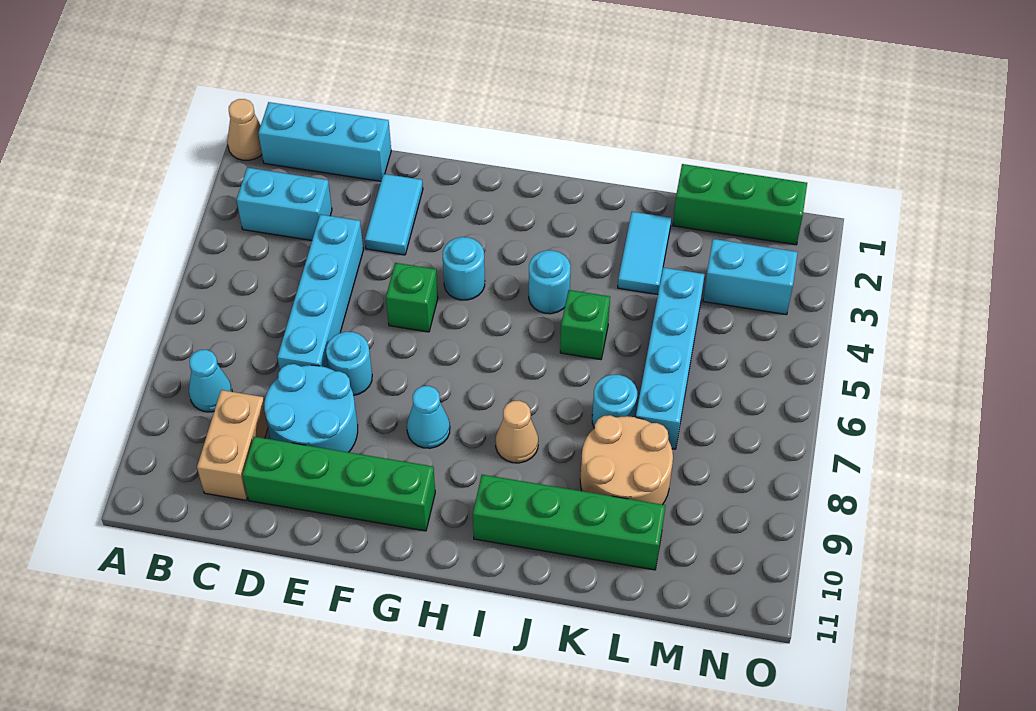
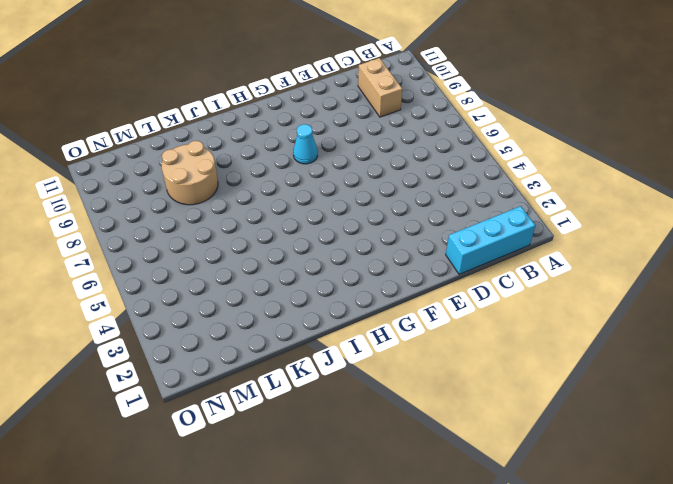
none -> tan 1x1 cone [227,99,262,160]
none -> cyan 1x2 brick [237,168,332,240]
none -> cyan 1x1 cone [189,350,232,412]

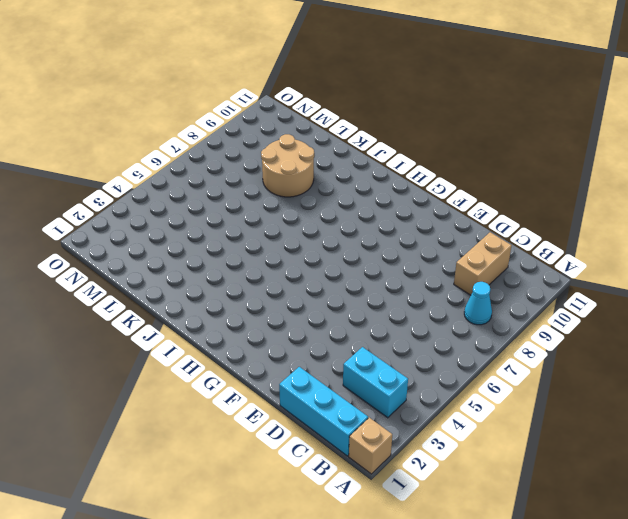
tan 1x1 brick [349,418,392,474] -> tan 1x1 cone [227,99,262,160]
none -> cyan 1x4 brick [277,214,363,370]
none -> cyan 2x2 round brick [264,364,358,452]
none -> green 1x4 brick [242,437,435,531]

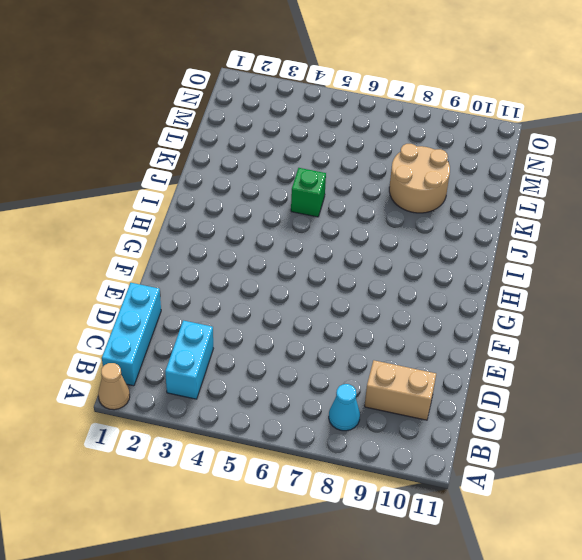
none -> cyan 1x4 brick [277,214,363,370]
none -> cyan 2x2 round brick [264,364,358,452]
none -> green 1x4 brick [242,437,435,531]

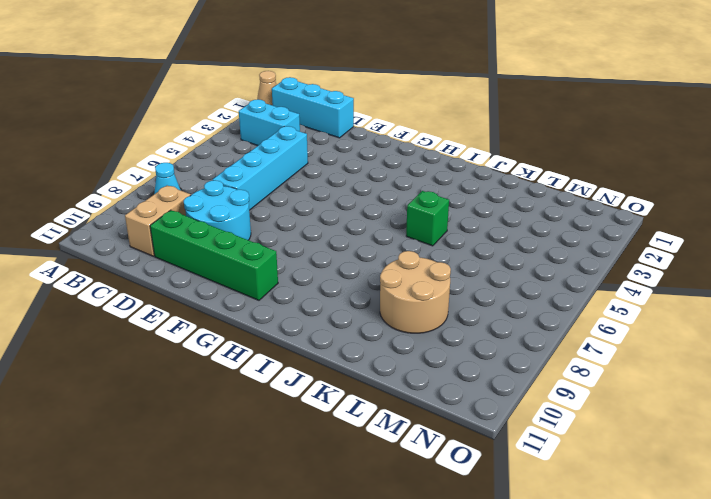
none -> cyan 1x2 tile [365,174,423,255]
none -> cyan 1x1 round brick [326,332,372,396]
none -> green 1x1 brick [386,263,438,332]

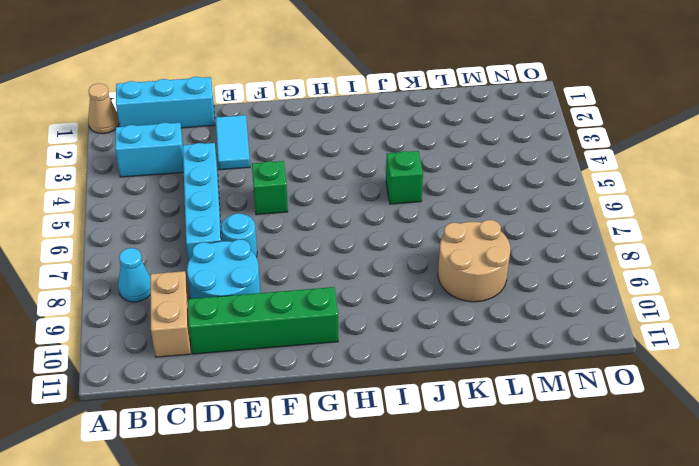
none -> cyan 1x1 round brick [443,237,485,300]
none -> cyan 1x1 cone [407,386,450,448]
none -> cyan 1x1 round brick [529,250,571,314]

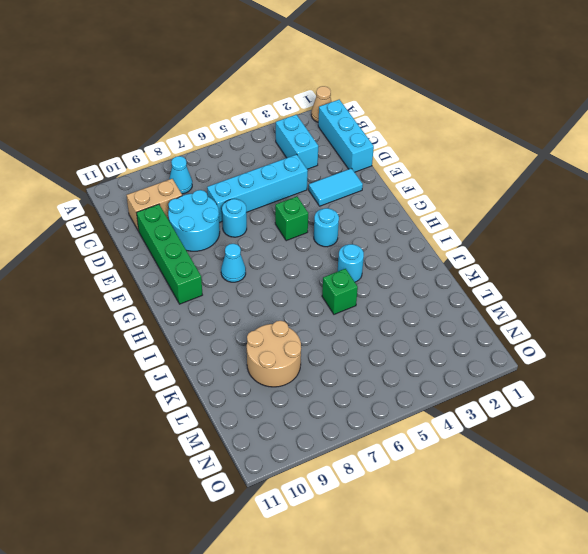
none -> tan 1x1 cone [496,401,538,463]
none -> green 1x4 brick [473,475,665,570]
none -> cyan 1x2 tile [618,212,671,294]

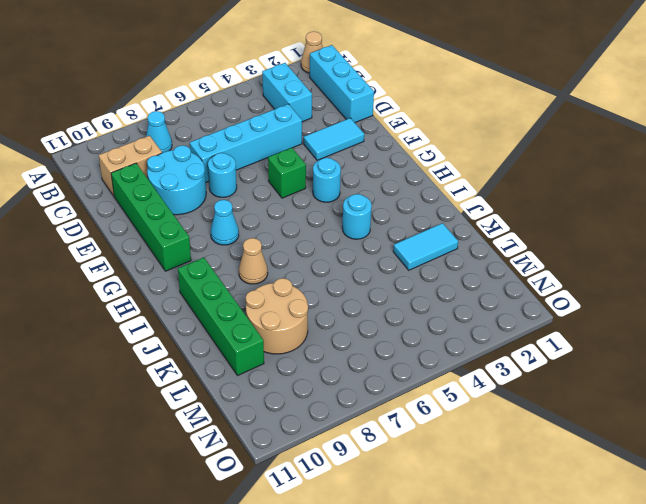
none -> green 1x1 brick [560,290,610,360]
none -> cyan 1x1 round brick [592,375,637,428]
none -> green 1x3 brick [673,164,807,245]

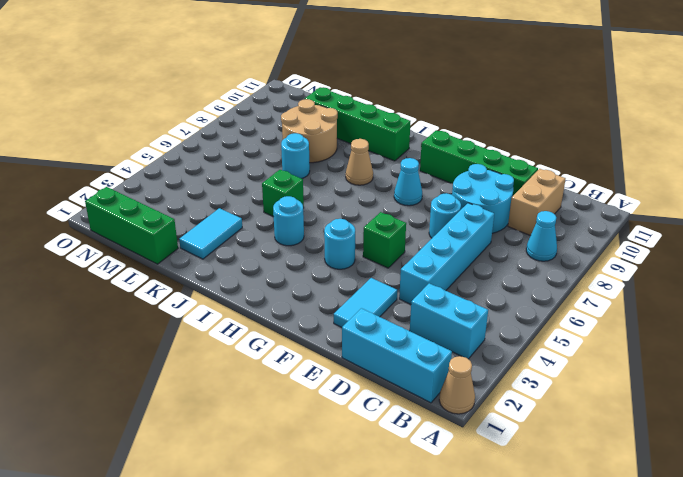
none -> cyan 1x4 brick [636,268,705,449]
none -> cyan 1x2 brick [703,239,798,315]

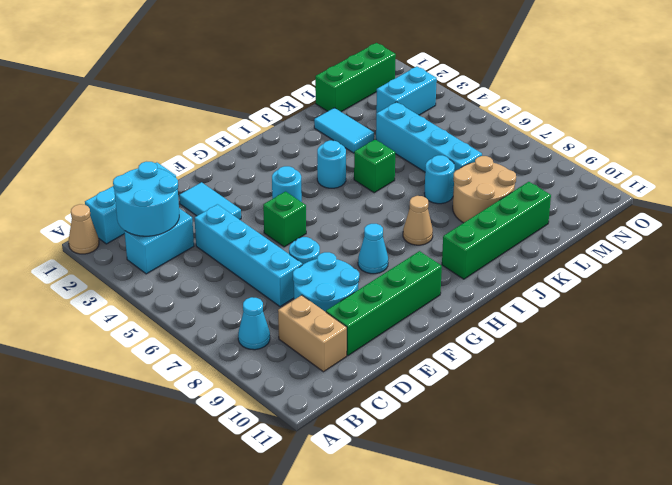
cyan 2x2 round brick [113,162,179,236] -> none

